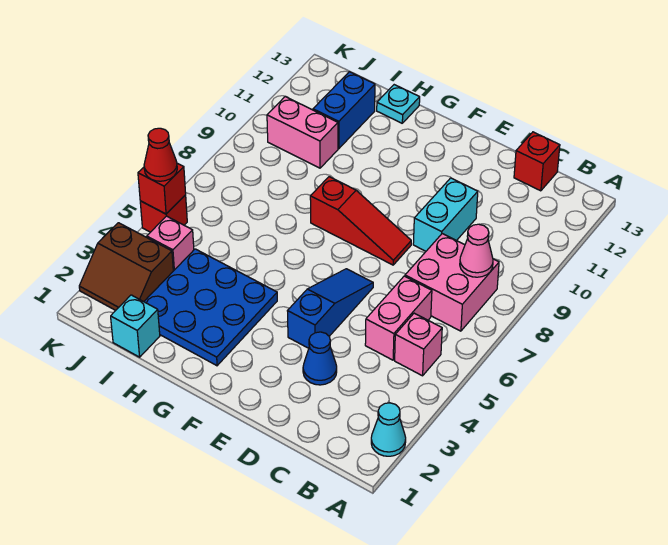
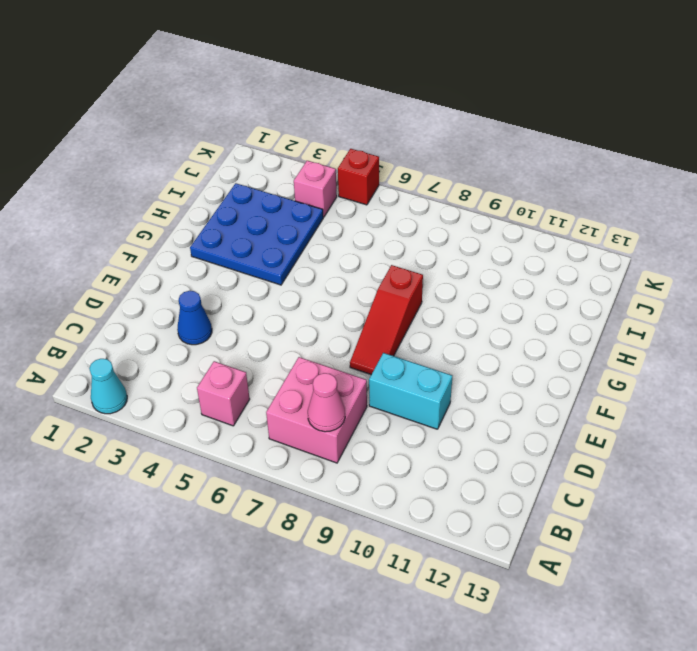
none -> pink 1x2 brick [365,276,432,360]
none -> red 1x1 brick [514,132,560,191]
none -> blue 1x3 slope [288,269,373,348]

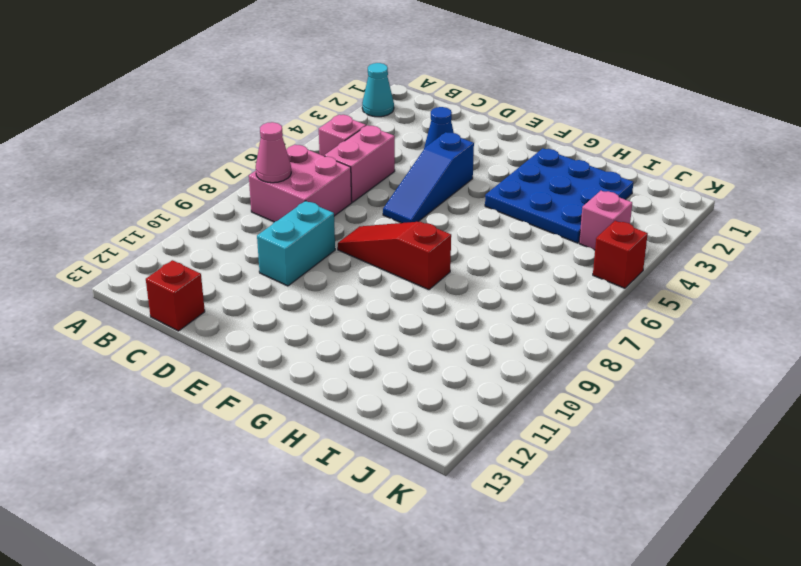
none -> cyan 1x1 plate [377,85,420,123]
none -> cyan 1x1 brick [111,295,160,357]
none -> pink 1x2 brick [267,96,338,168]

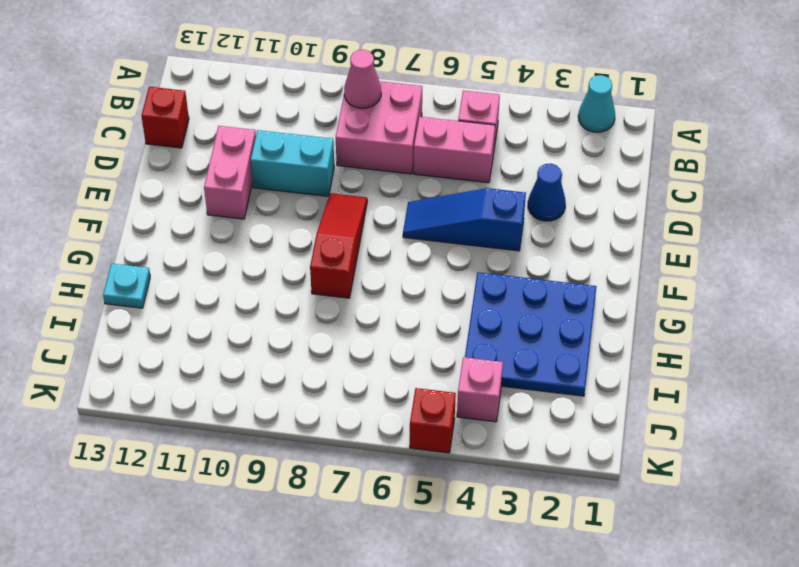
pink 1x2 brick [204,126,256,219] -> pink 1x2 brick moved to [267,96,338,168]
none -> cyan 1x1 brick [111,295,160,357]
none -> blue 1x2 brick [313,72,375,149]
none -> brown 2x2 slope [79,223,173,310]

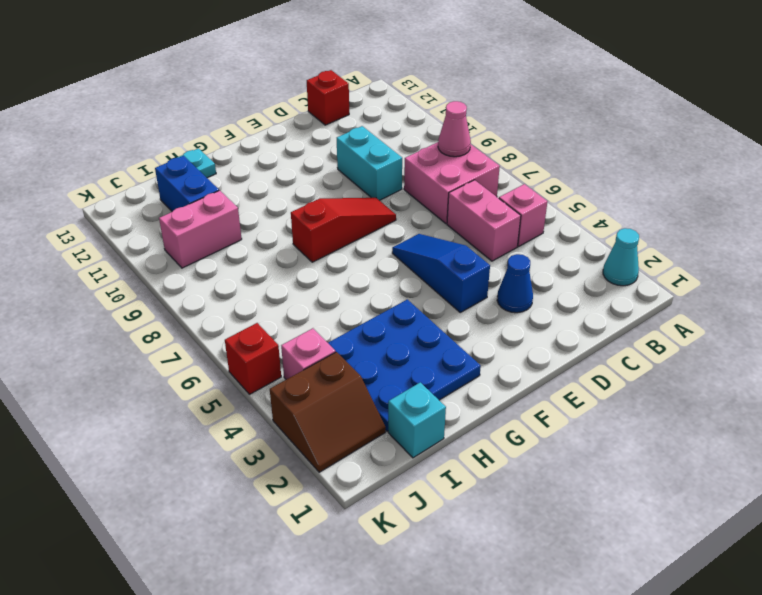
none -> red 1x1 brick [138,163,186,214]
none -> red 1x1 cone [144,128,177,181]

